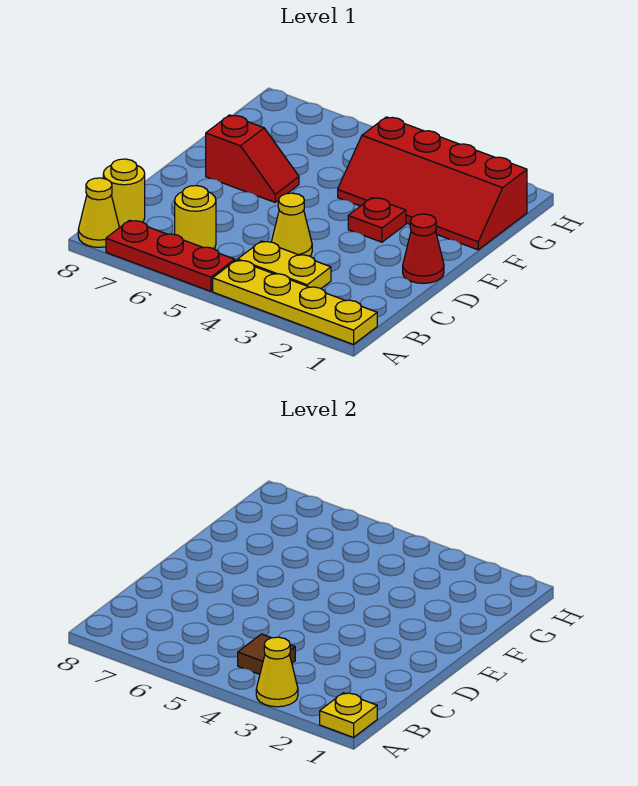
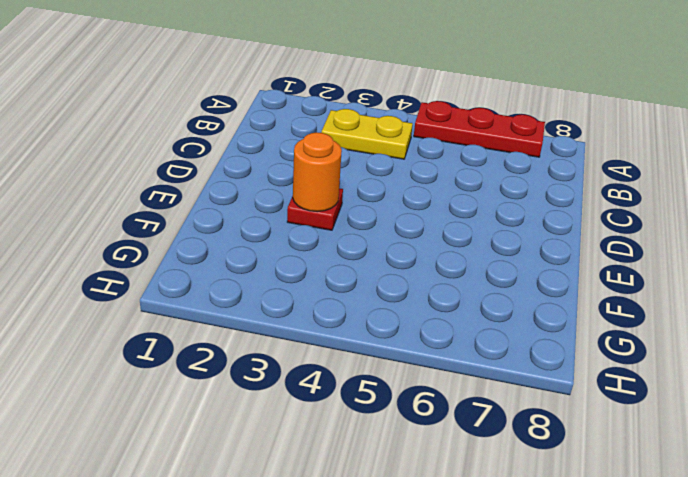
orange 1x1 round brick [293,132,342,212] -> none
none -> yellow 1x4 plate [213,260,377,344]
none -> yellow 1x1 cone [78,178,119,247]
none -> yellow 1x1 round brick [175,186,216,248]

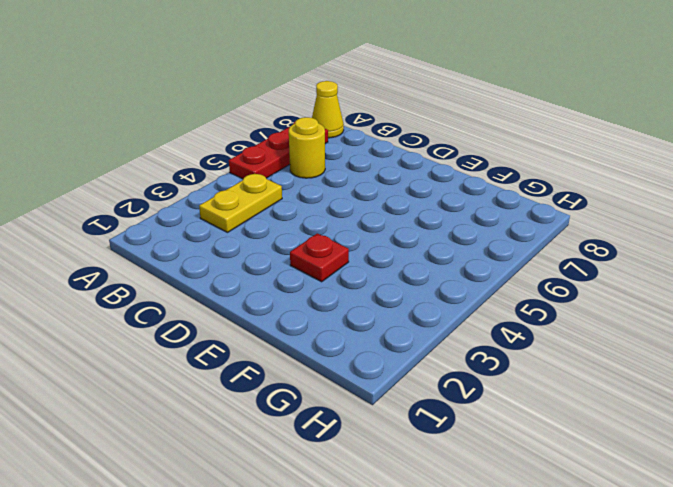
none -> yellow 1x4 plate [213,260,377,344]
none -> yellow 1x1 round brick [103,159,145,228]
none -> yellow 1x1 cone [272,193,312,256]

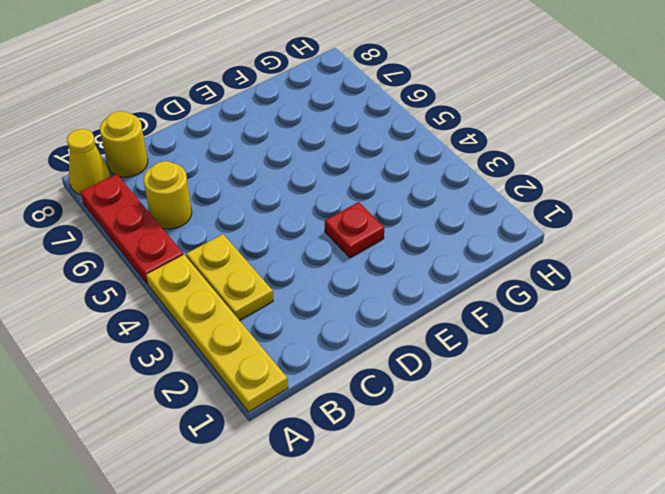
none -> yellow 1x1 cone [272,193,312,256]
none -> red 1x1 cone [403,214,444,283]
none -> red 1x2 slope [206,115,299,202]

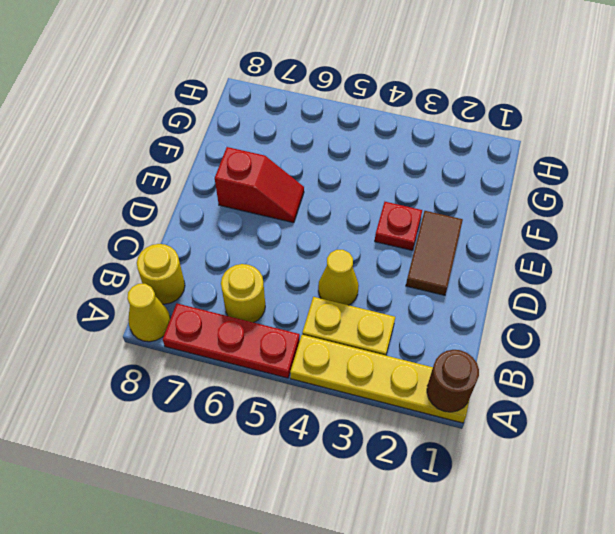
brown 1x1 round brick [427,350,479,412] -> yellow 1x1 plate [320,693,377,737]
brown 1x2 tile [406,211,463,295] -> none
none -> red 1x1 cone [403,214,444,283]
none -> red 2x4 slope [338,117,527,250]
none -> yellow 1x1 cone [256,637,298,707]

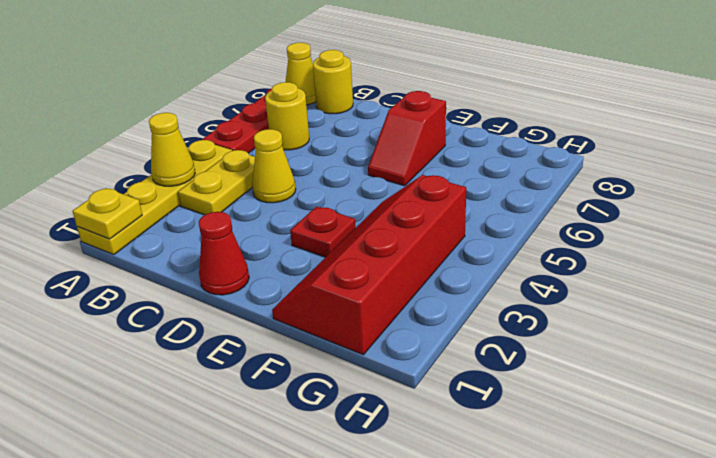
none -> brown 1x1 tile [238,634,295,674]

